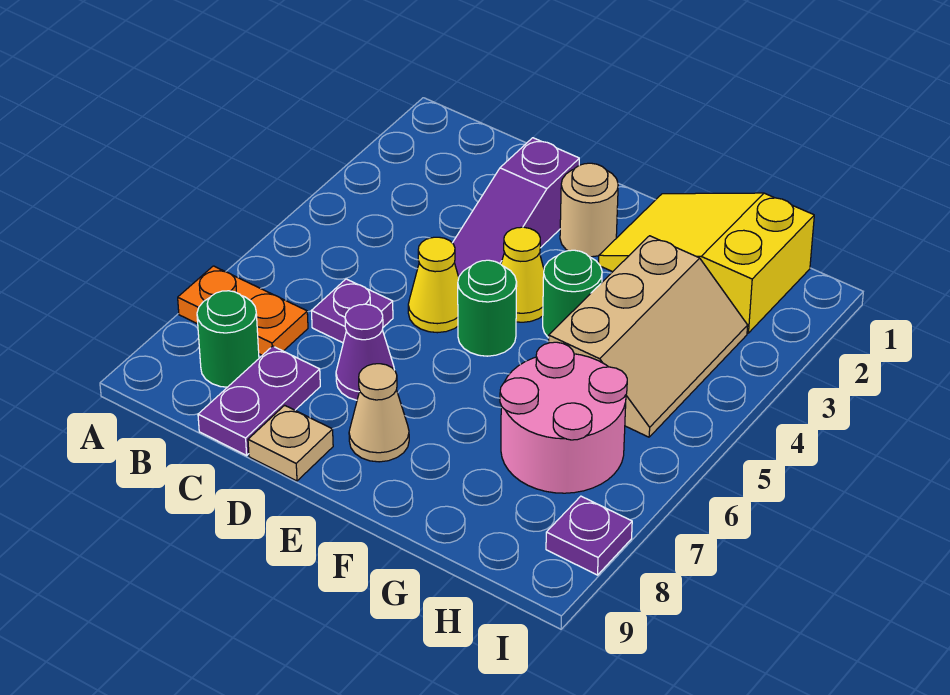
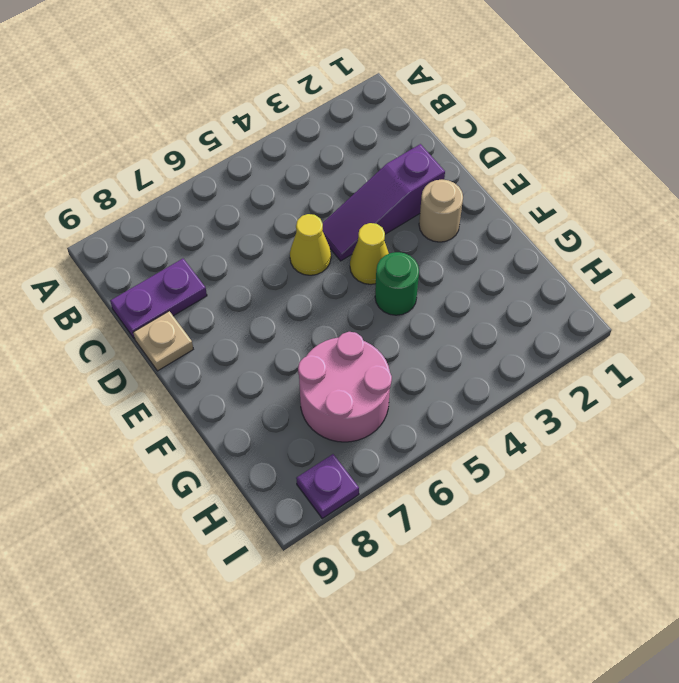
none -> orange 1x2 plate [178,266,308,355]
none -> green 1x1 round brick [197,291,259,387]
none -> purple 1x1 plate [311,279,393,343]

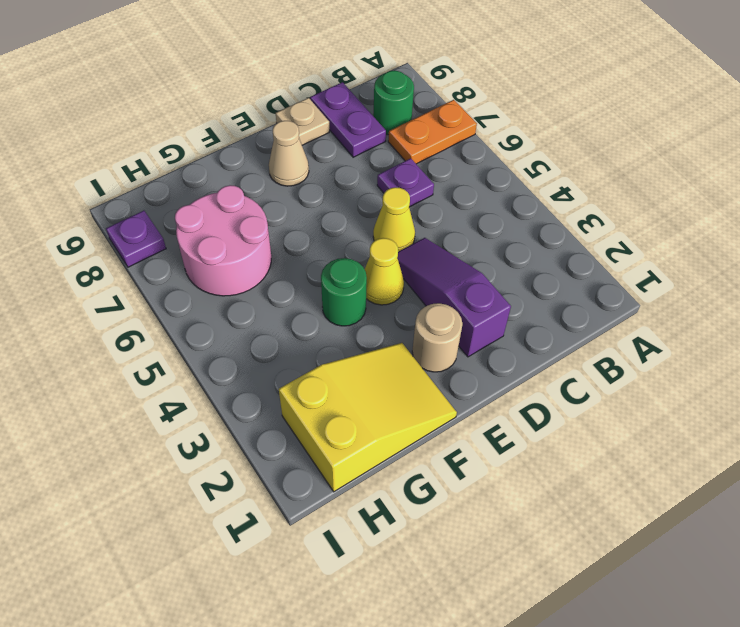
none -> purple 1x1 cone [336,304,394,400]
none -> green 1x1 round brick [458,260,517,356]
none -> tan 2x3 slope [549,236,748,437]

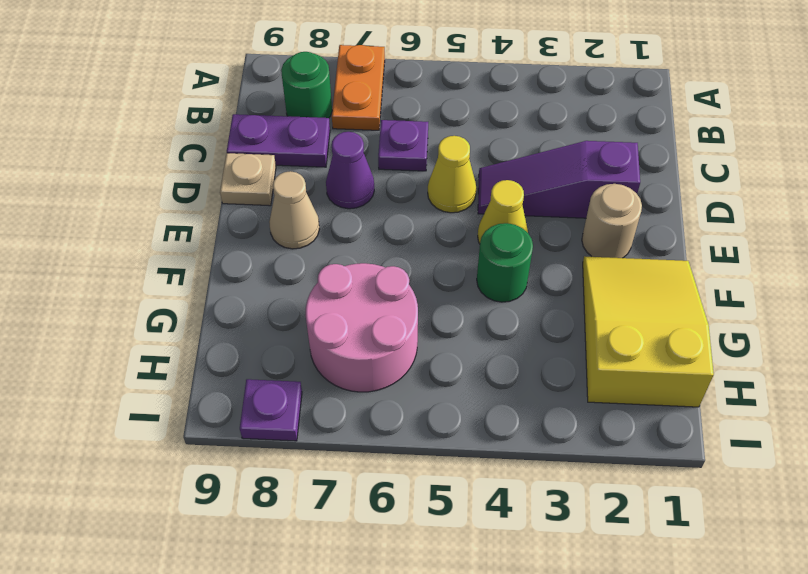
none -> green 1x1 round brick [458,260,517,356]
none -> tan 2x3 slope [549,236,748,437]

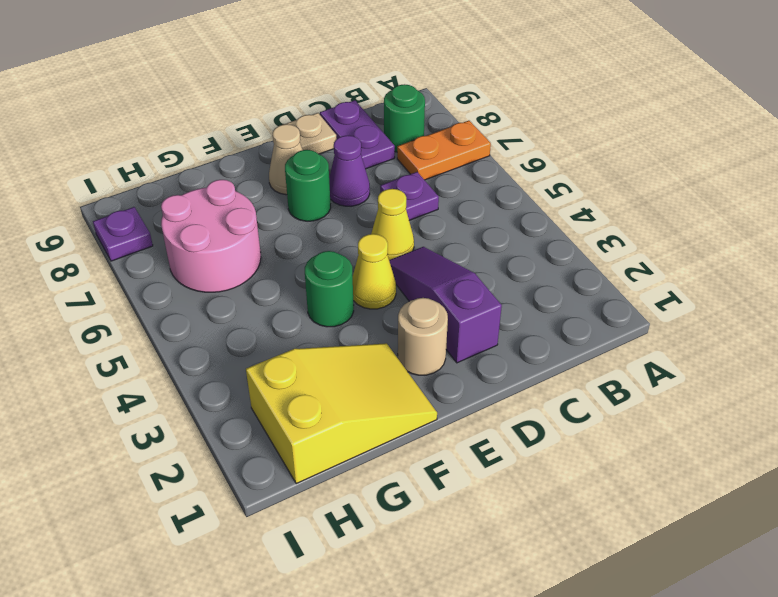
green 1x1 round brick [285,150,331,221] -> green 1x1 round brick moved to [458,260,517,356]
none -> tan 2x3 slope [549,236,748,437]

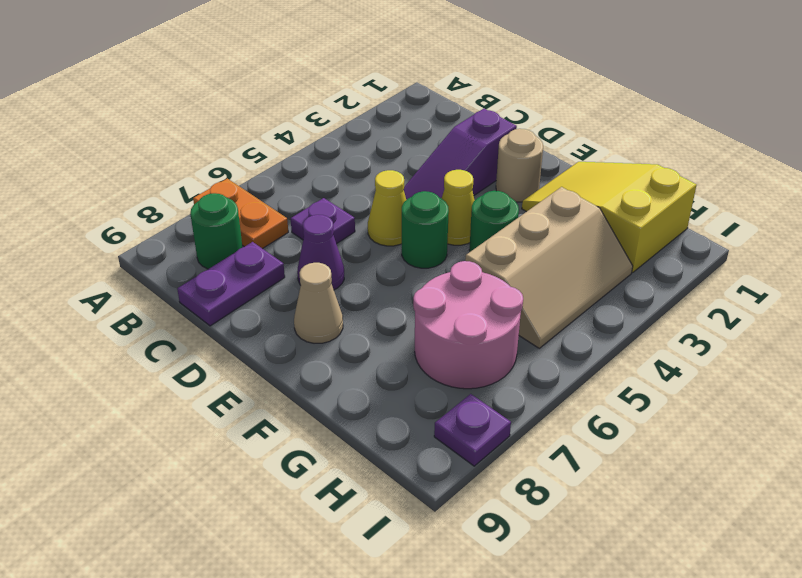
none -> tan 1x1 plate [248,405,333,481]

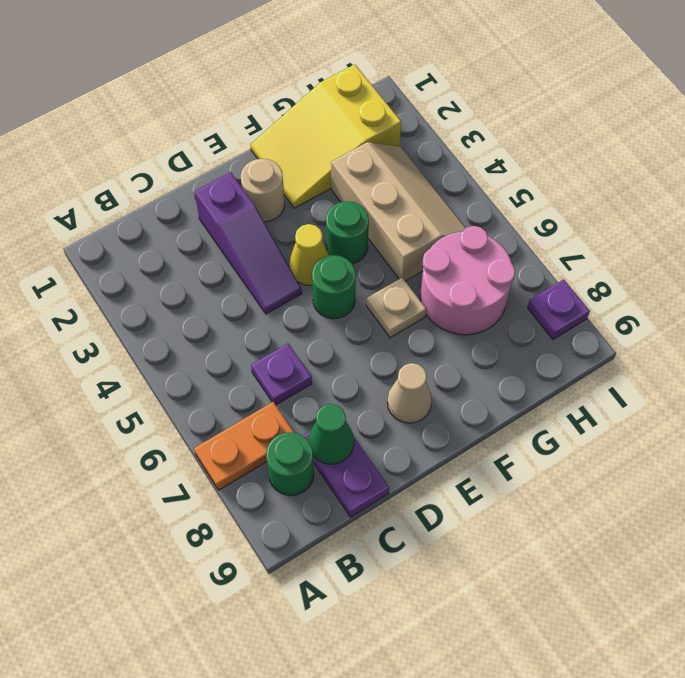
green 1x1 cone [308,404,354,464] -> none
tan 1x1 plate [366,278,426,338] -> tan 1x1 plate moved to [248,405,333,481]
none -> yellow 1x1 cone [408,237,459,333]
none -> purple 1x1 cone [336,304,394,400]

